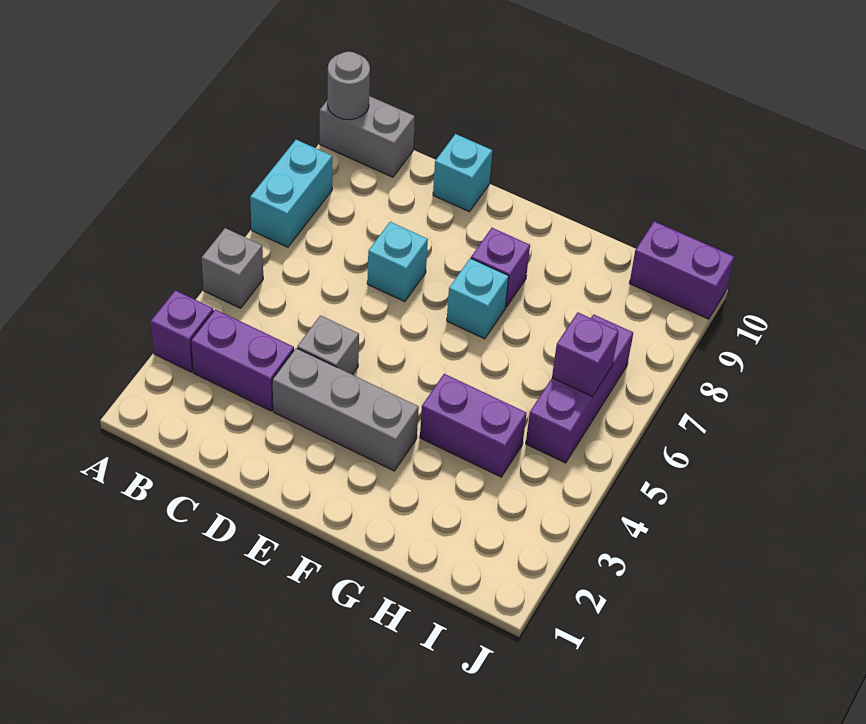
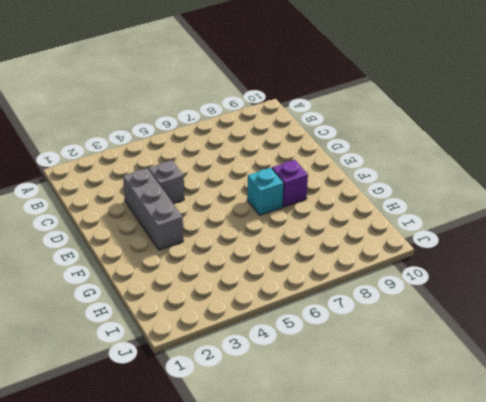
none -> purple 1x1 brick [151,290,213,372]
none -> grey 1x1 brick [202,228,263,308]
none -> cyan 1x2 brick [250,140,332,247]

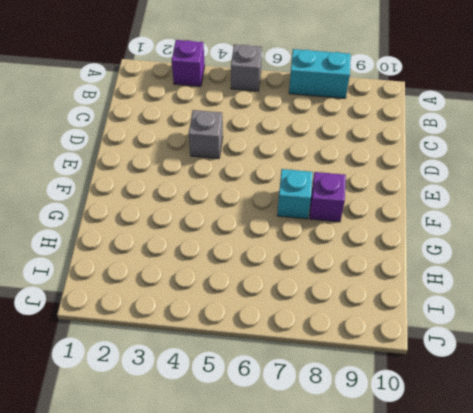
none -> grey 1x2 brick [320,96,415,177]
none -> purple 1x2 brick [191,309,294,411]
none -> grey 1x3 brick [272,348,419,471]

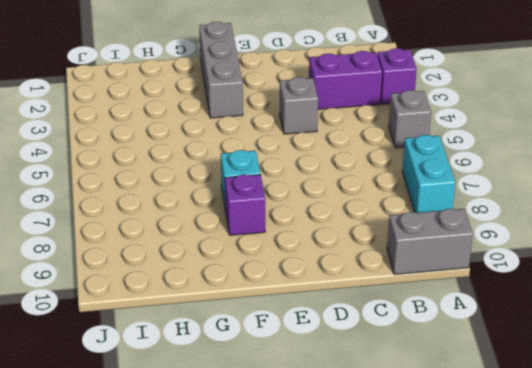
grey 1x3 brick [199,22,243,118] -> grey 1x3 brick turned to [272,348,419,471]
none -> cyan 1x1 brick [367,222,428,302]
none -> cyan 1x1 brick [433,134,492,212]
none -> purple 1x2 brick [420,374,527,477]

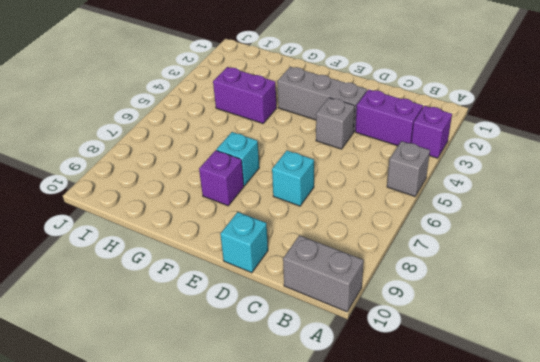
none -> cyan 1x2 brick [250,140,332,247]
none -> purple 1x3 brick [526,314,633,463]
none -> purple 1x2 brick [629,221,734,319]

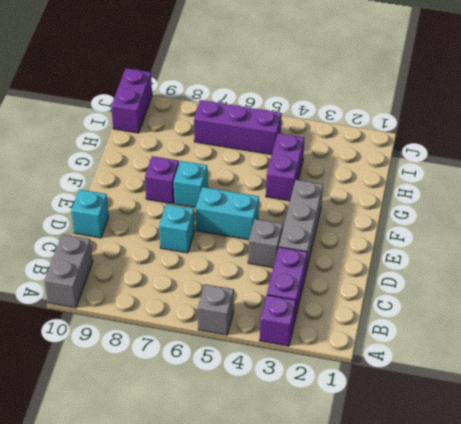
cyan 1x2 brick [196,187,259,240] -> cyan 1x2 brick moved to [250,140,332,247]
none -> grey 1x1 round brick [328,52,370,120]
none -> purple 1x1 brick [552,312,619,396]

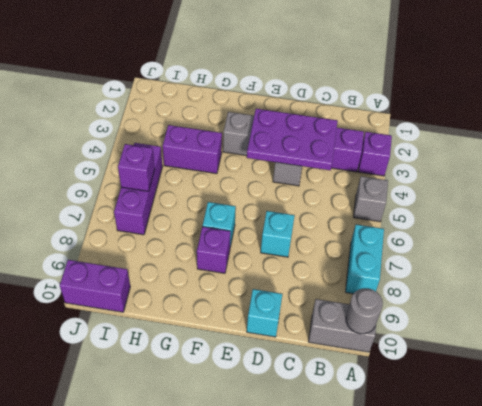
purple 2x3 plate [247,109,338,170] -> none

